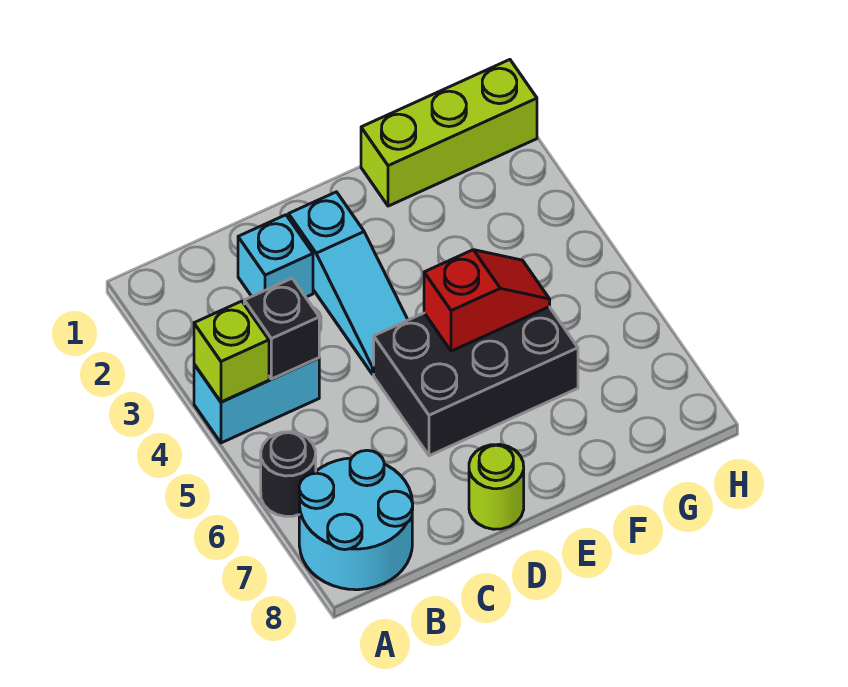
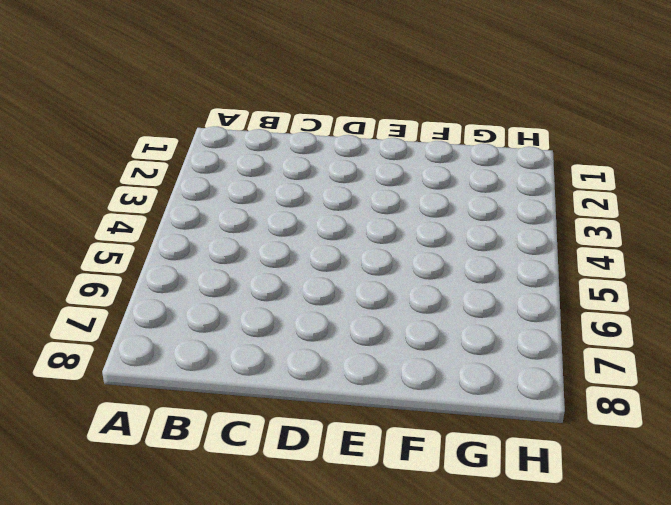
none -> cyan 1x2 brick [194,358,319,443]
none -> black 1x1 round brick [261,432,316,516]

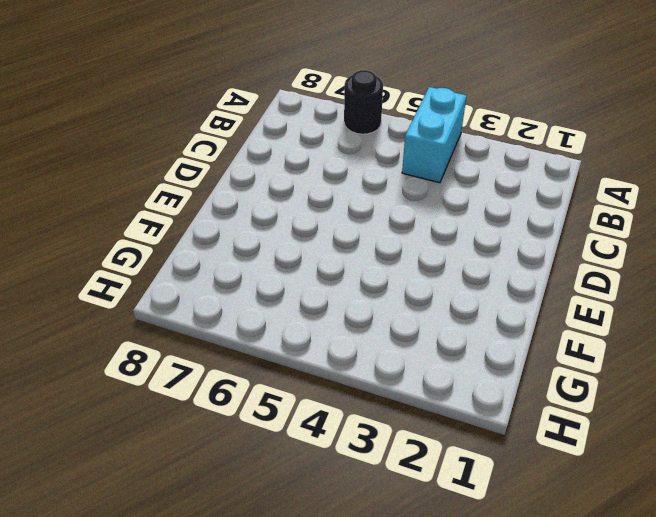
none -> cyan 2x2 round brick [299,450,413,590]
none -> cyan 1x1 brick [238,215,313,297]

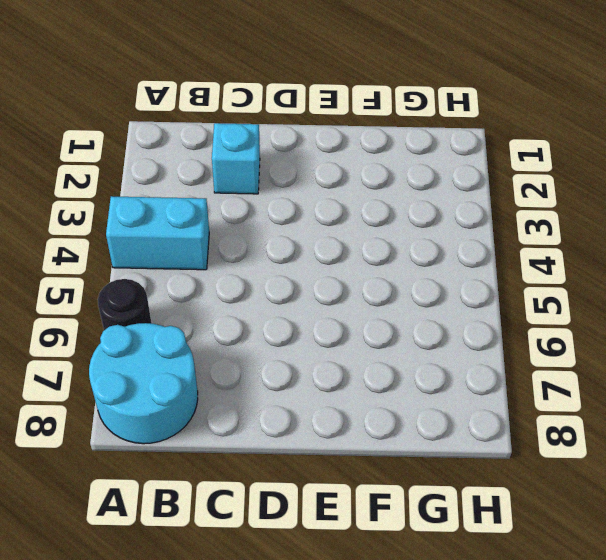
none -> cyan 1x3 slope [289,192,408,374]
none -> black 2x3 brick [374,307,578,456]

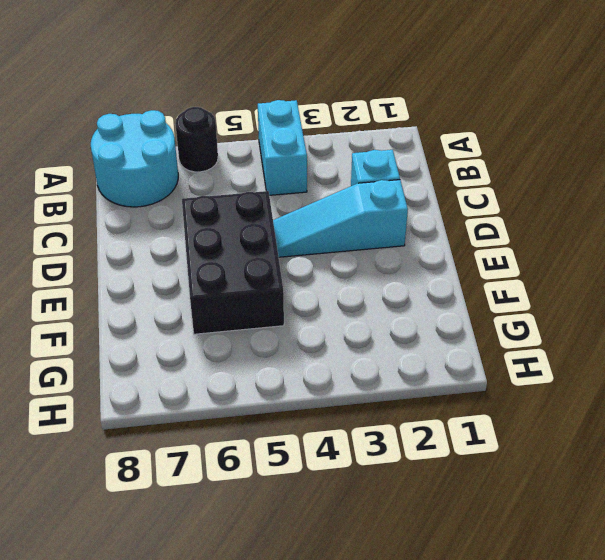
none -> lime 1x1 round brick [469,444,524,529]
none -> lime 1x3 brick [361,60,537,206]

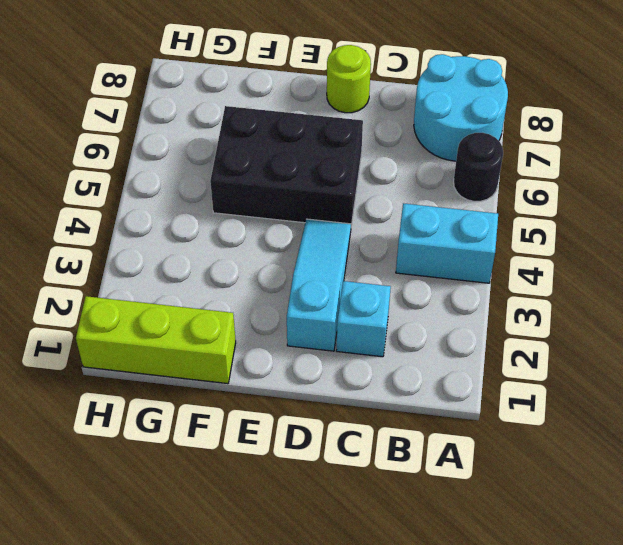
none -> lime 1x1 brick [194,301,269,402]
none -> black 1x1 brick [244,278,319,379]

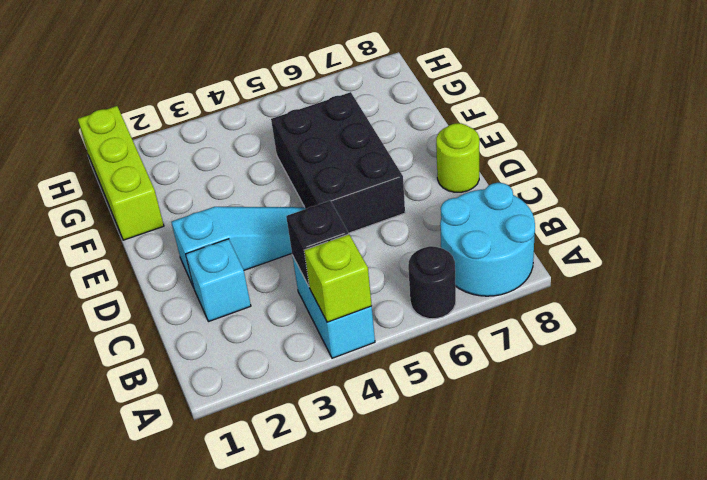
none -> red 1x2 slope [424,250,550,351]

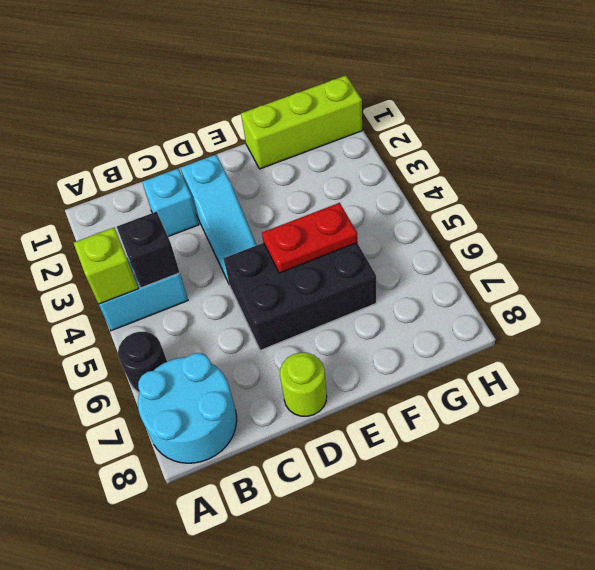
red 1x2 plate [262,203,357,273] -> red 1x2 slope [424,250,550,351]

